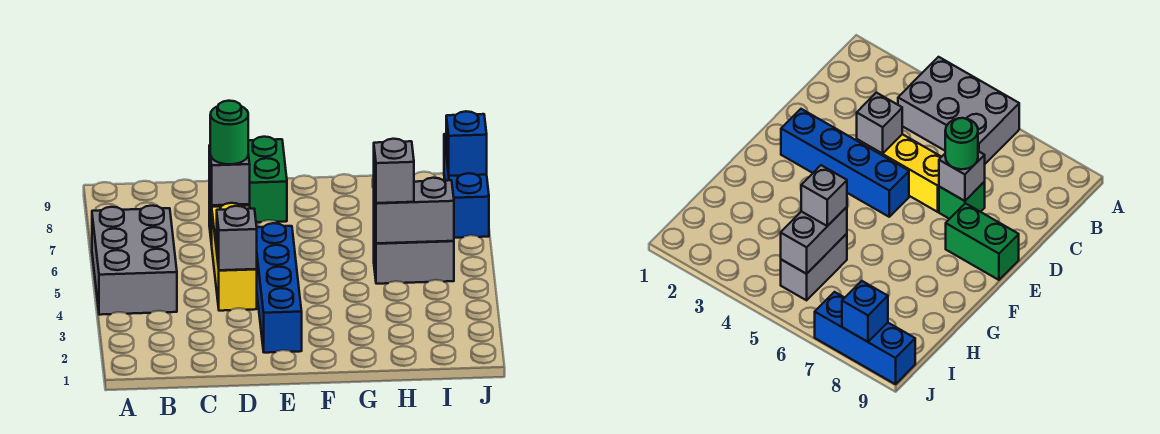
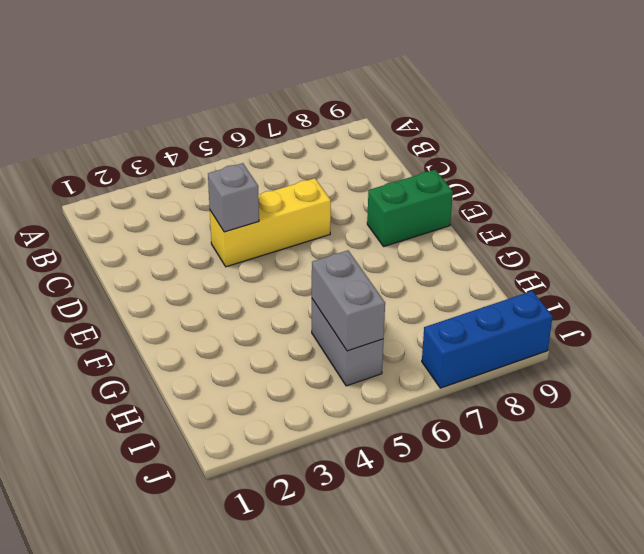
none -> grey 2x3 brick [92,206,177,315]
none -> green 1x1 brick [939,182,985,219]
none -> blue 1x4 brick [257,223,302,353]

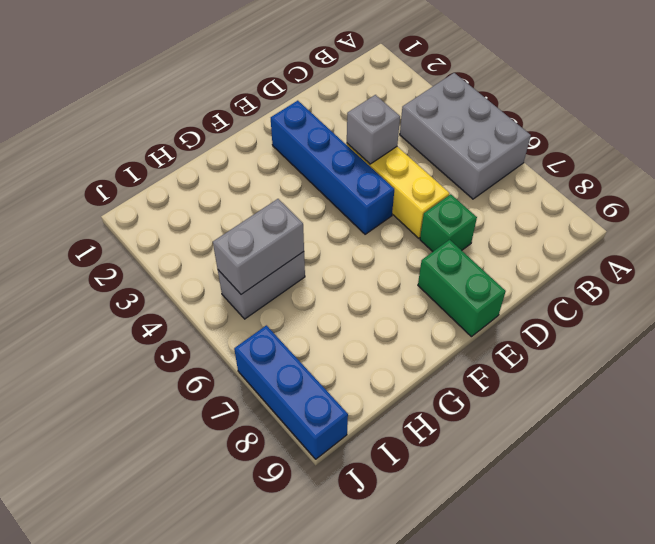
none -> grey 1x1 brick [209,145,250,205]
none -> blue 1x1 brick [446,111,487,176]
none -> green 1x1 round brick [210,101,248,164]

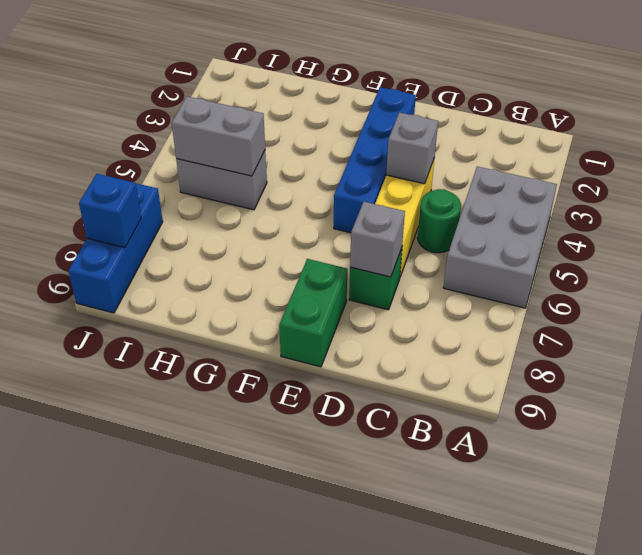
green 1x1 round brick [417,189,461,253] -> green 1x1 round brick moved to [210,101,248,164]
none -> grey 1x1 brick [374,139,414,203]

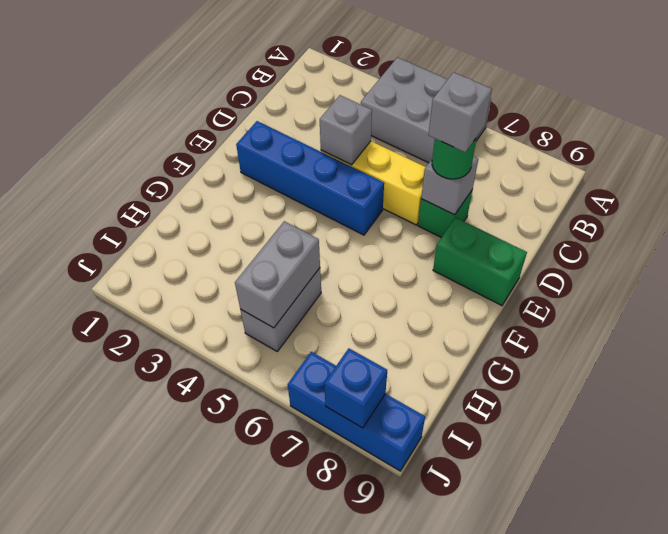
grey 1x1 brick [429,72,492,152] -> grey 1x1 brick moved to [374,139,414,203]

